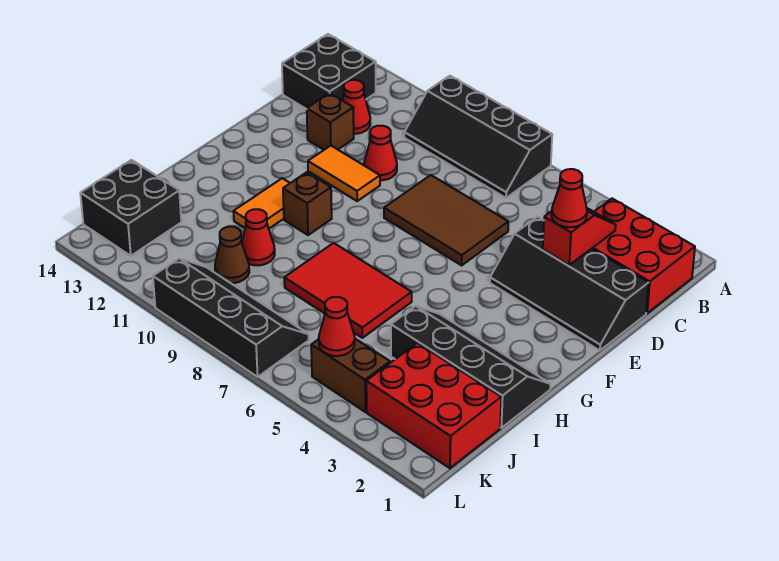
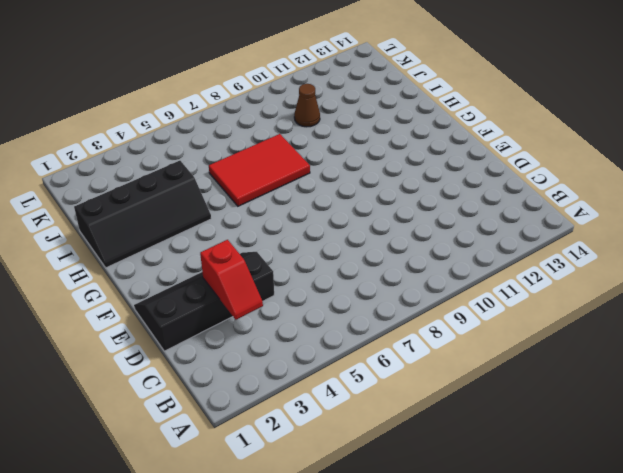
none -> black 2x4 slope [404,76,552,198]
none -> red 2x3 brick [592,199,695,313]
none -> black 2x2 brick [282,34,376,109]

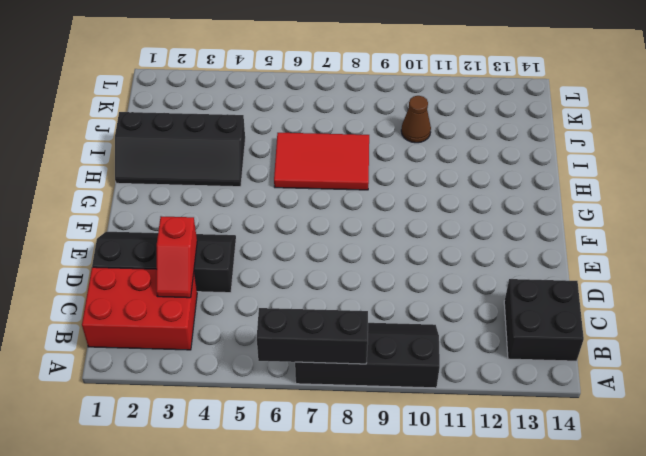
black 1x3 brick [257,308,368,364] -> none
none -> red 1x1 cone [342,80,370,134]
none -> brown 2x3 tile [384,175,508,265]
none -> red 1x1 cone [364,126,397,180]

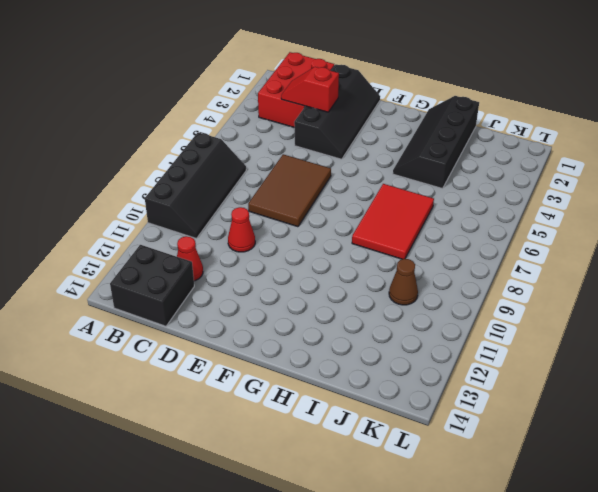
none -> brown 1x1 brick [307,93,354,150]
none -> orange 1x2 tile [308,146,380,201]
none -> brown 1x1 brick [283,172,332,235]

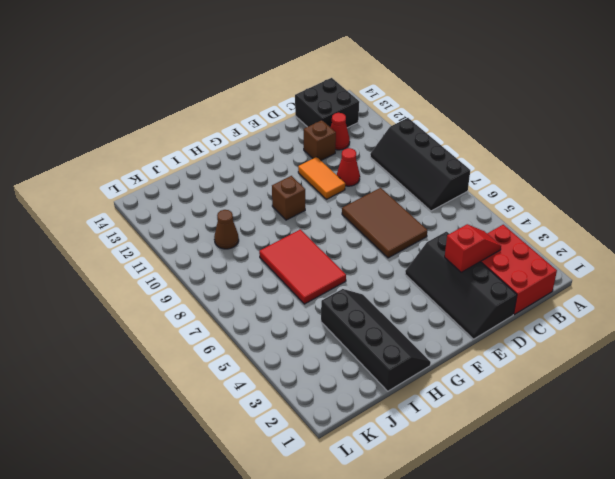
none -> orange 1x2 tile [233,178,290,228]
none -> red 1x1 cone [242,209,275,265]
none -> red 2x3 brick [366,343,501,468]

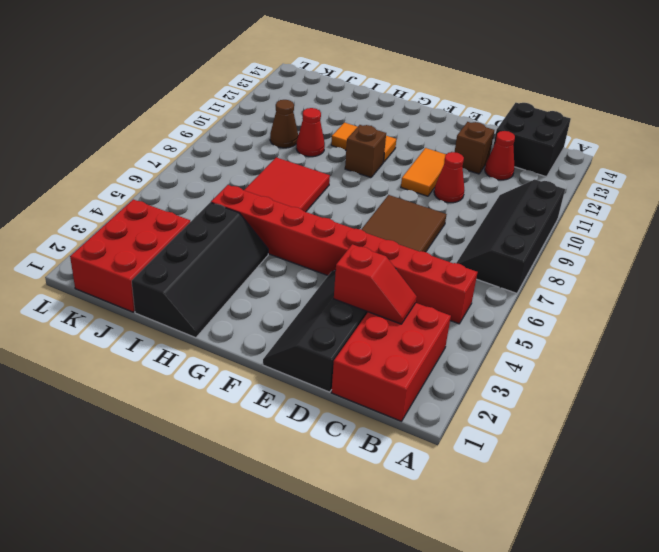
red 1x8 brick [211,185,477,324] -> none
none -> black 2x2 brick [80,160,181,256]
none -> brown 1x2 brick [311,339,390,412]
none -> black 2x4 slope [153,259,309,377]

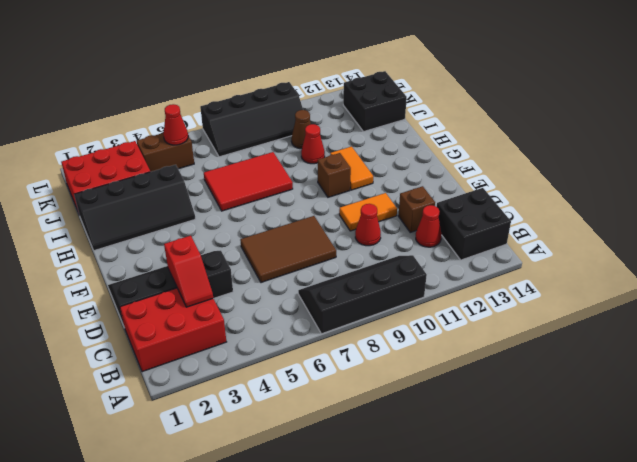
none -> red 1x1 cone [552,169,587,227]

